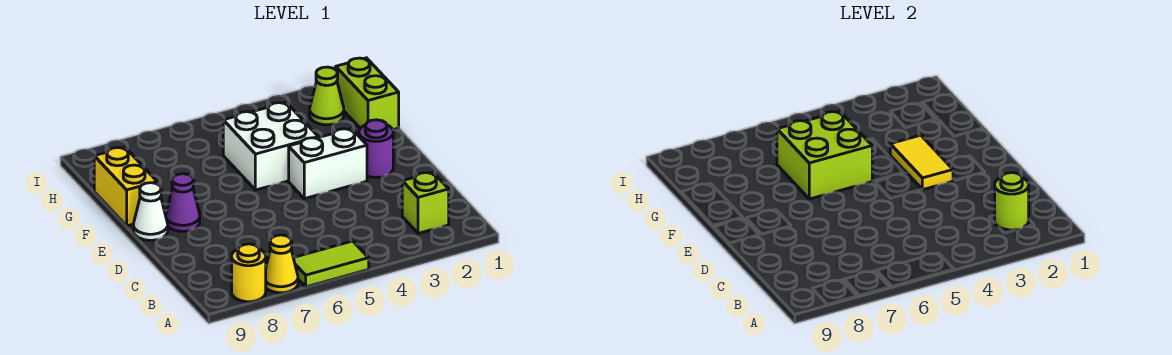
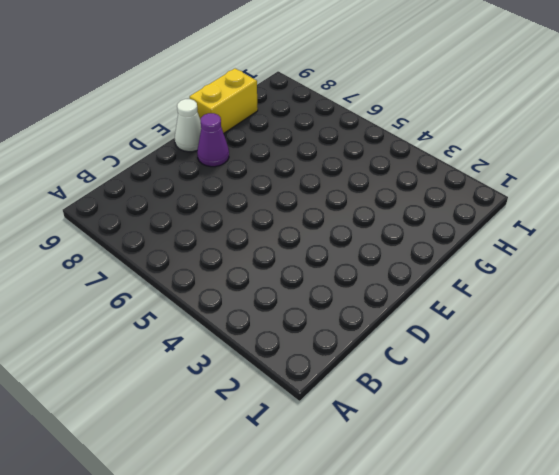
none -> lime 1x2 tile [294,241,369,287]
none -> yellow 1x1 cone [266,235,298,293]
none -> yellow 1x1 round brick [232,244,266,302]

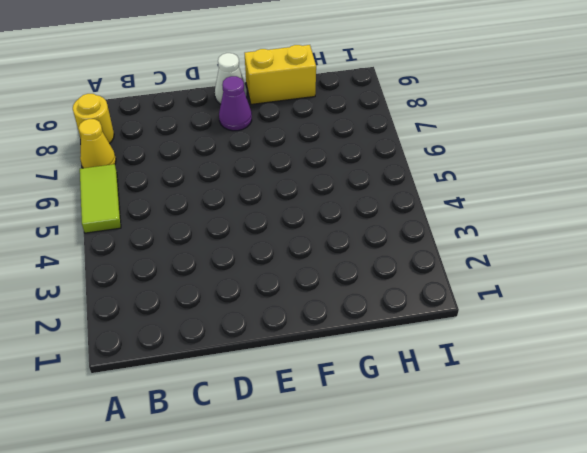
none -> lime 1x1 brick [402,172,449,233]
none -> purple 1x1 round brick [359,120,393,177]
none -> white 1x2 brick [289,129,367,199]

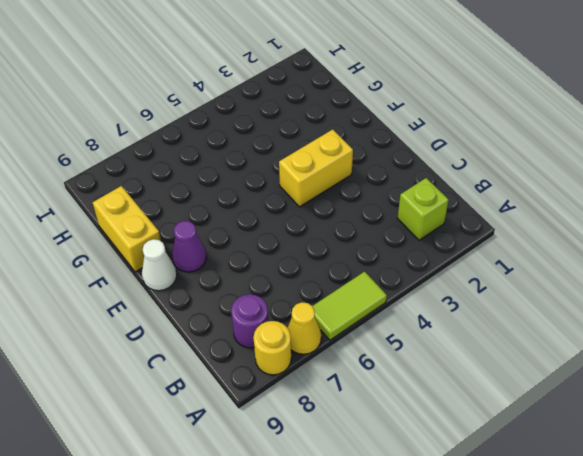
purple 1x1 round brick [231,294,268,348] -> purple 1x1 round brick moved to [359,120,393,177]
yellow 1x2 brick [279,129,353,207] -> white 1x2 brick [289,129,367,199]
none -> white 2x2 brick [223,103,318,190]
none -> lime 1x2 brick [336,58,399,130]
none -> lime 1x1 cone [310,67,344,125]

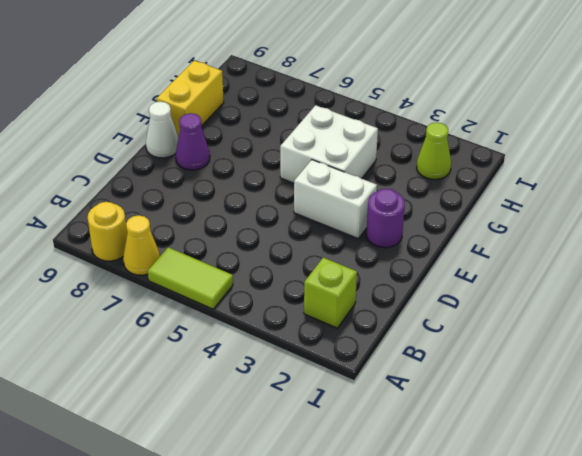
none -> lime 1x2 brick [336,58,399,130]
none -> lime 1x1 round brick [995,173,1029,230]
none -> yellow 1x2 tile [890,135,953,190]

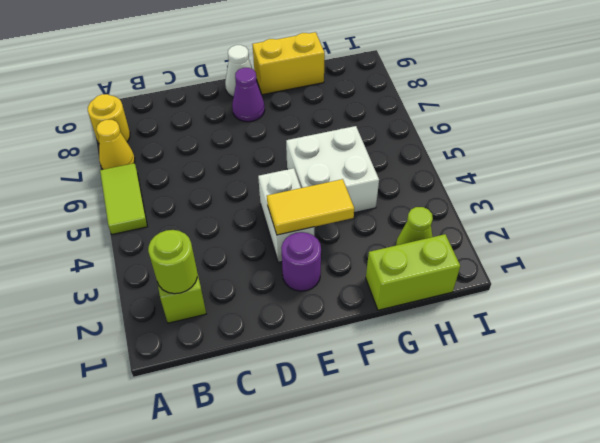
none -> lime 2x2 brick [777,111,872,199]

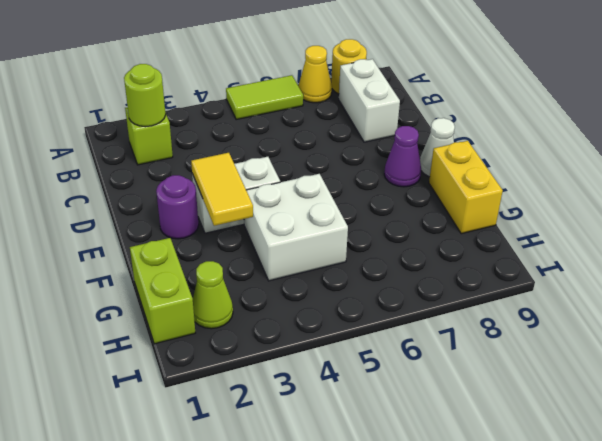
white 1x2 brick [339,59,400,142] -> none
none -> lime 2x2 brick [777,111,872,199]

